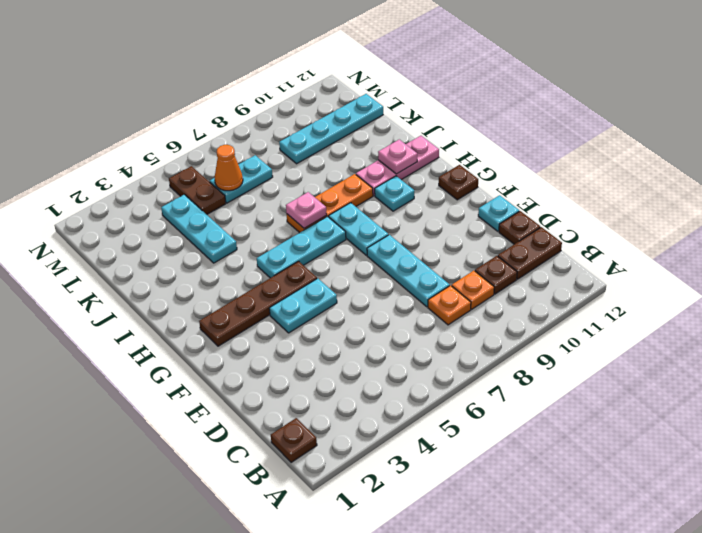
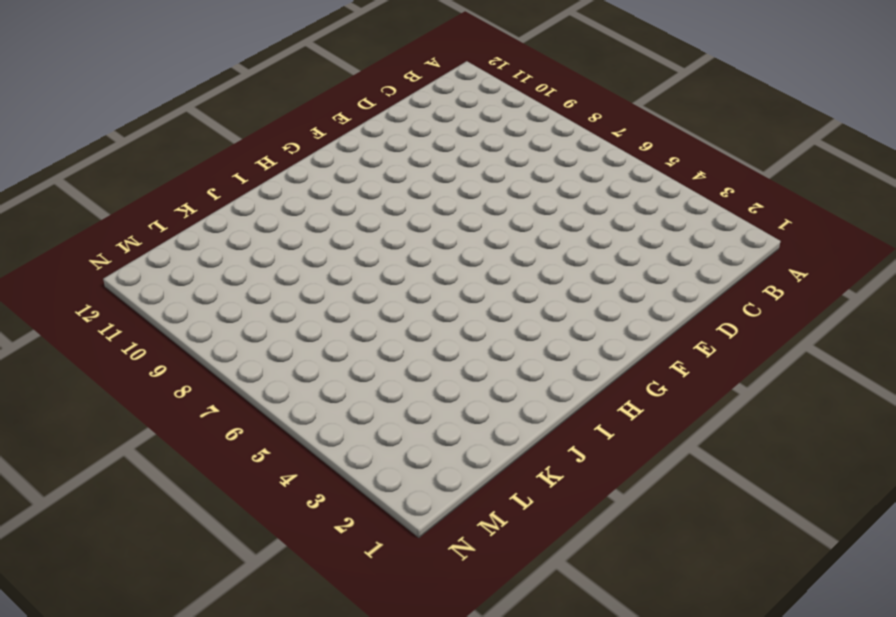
none -> brown 1x1 plate [271,418,317,462]
none -> orange 1x1 plate [428,285,471,325]
none -> orange 1x1 plate [452,271,494,309]

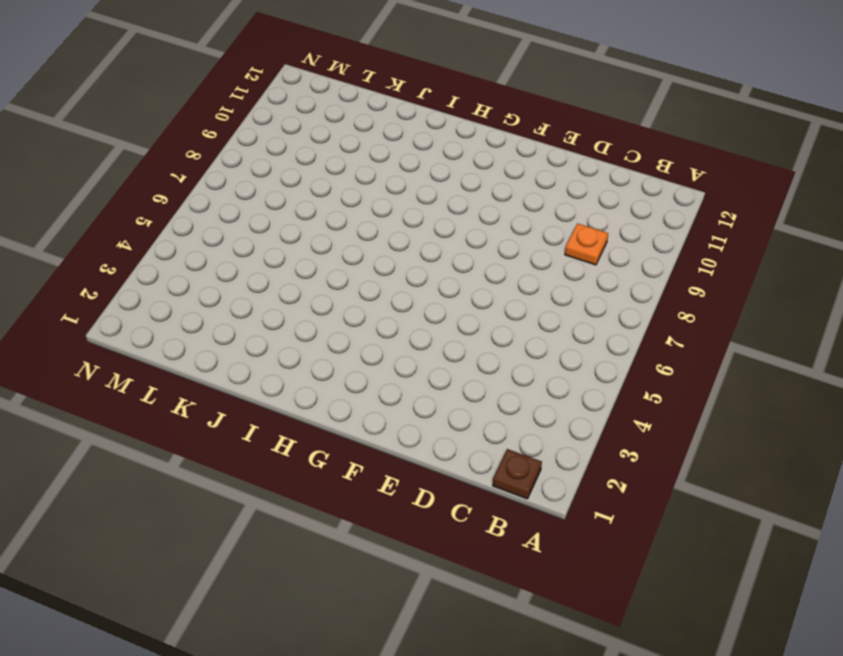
none -> orange 1x1 plate [428,285,471,325]
none -> brown 1x1 plate [475,256,517,294]
none -> brown 1x2 plate [498,227,562,279]

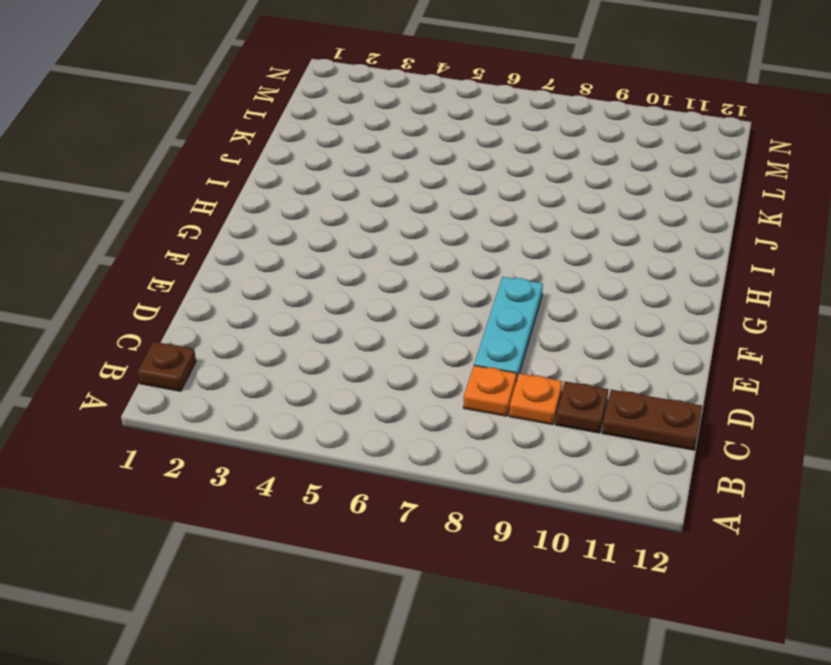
none -> brown 1x1 plate [499,211,540,244]
none -> cyan 1x1 plate [478,195,519,231]
none -> cyan 1x2 plate [269,278,337,333]

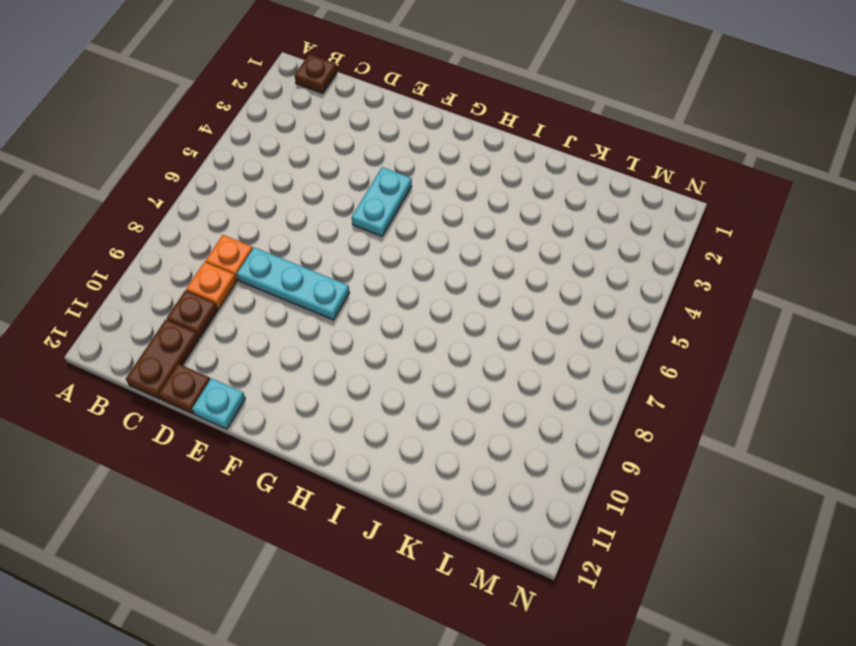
none -> brown 1x4 plate [199,261,317,346]
none -> cyan 1x2 plate [329,203,388,255]
none -> brown 1x1 plate [439,165,478,200]

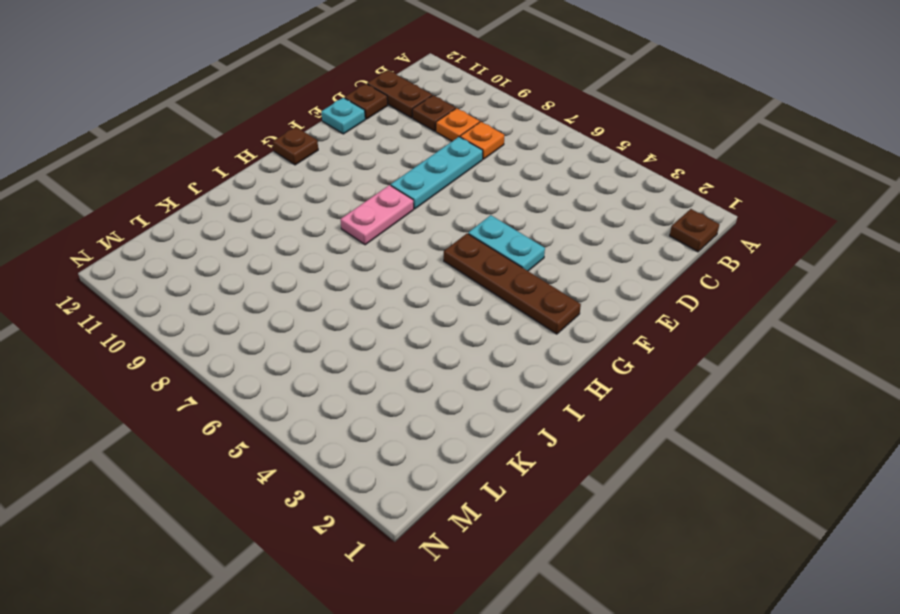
pink 1x2 plate [341,185,414,245] -> cyan 1x2 plate [329,203,388,255]
none -> cyan 1x3 plate [257,216,346,278]
none -> cyan 1x1 plate [375,176,414,211]
none -> orange 1x3 plate [287,174,373,233]

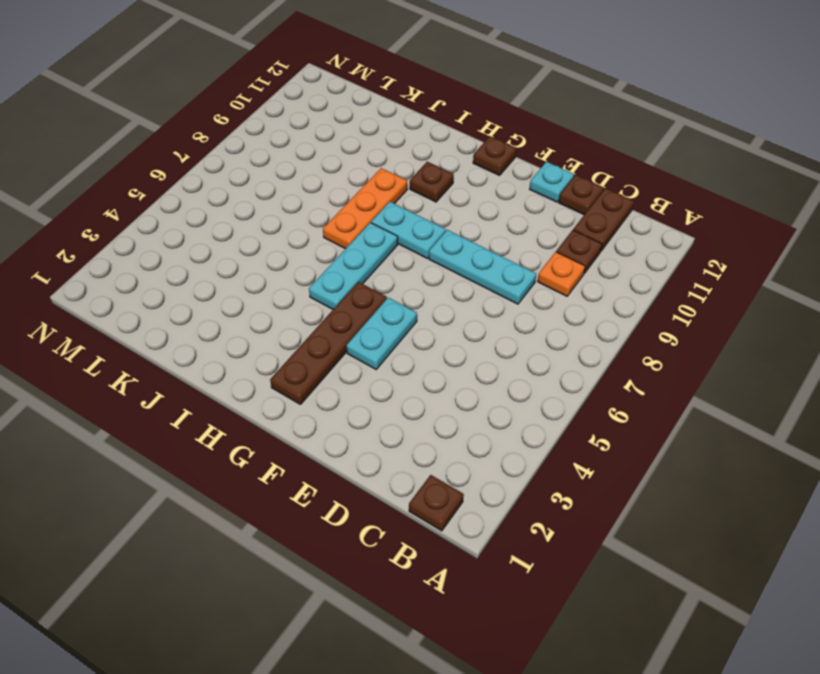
brown 1x1 plate [410,162,454,202] -> cyan 1x1 plate [375,176,414,211]
none -> orange 1x1 plate [428,285,471,325]
none -> pink 1x3 plate [356,136,439,196]
none -> cyan 1x3 plate [161,195,237,263]

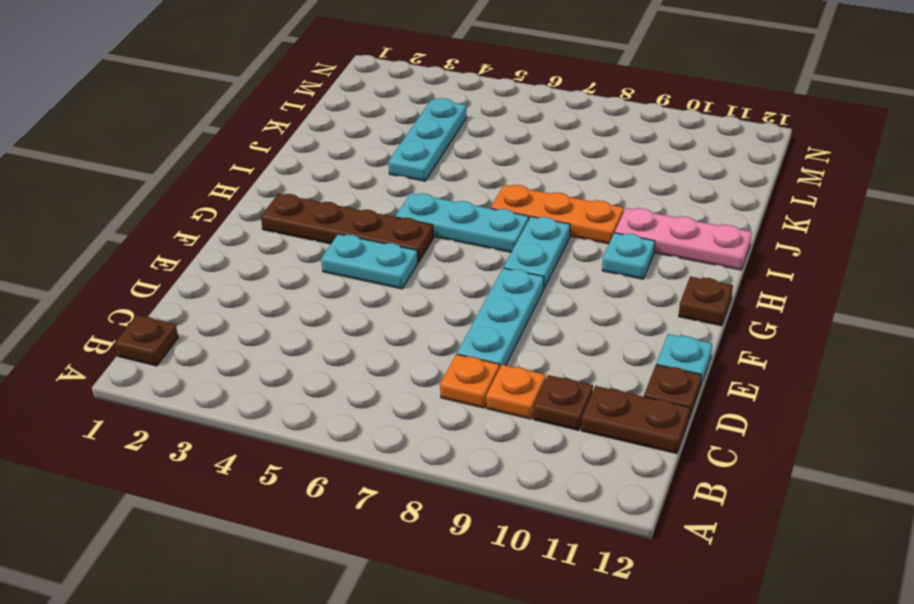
none -> brown 1x2 plate [169,166,226,214]
none -> cyan 1x2 plate [210,155,273,203]
none -> cyan 1x4 plate [279,94,383,164]

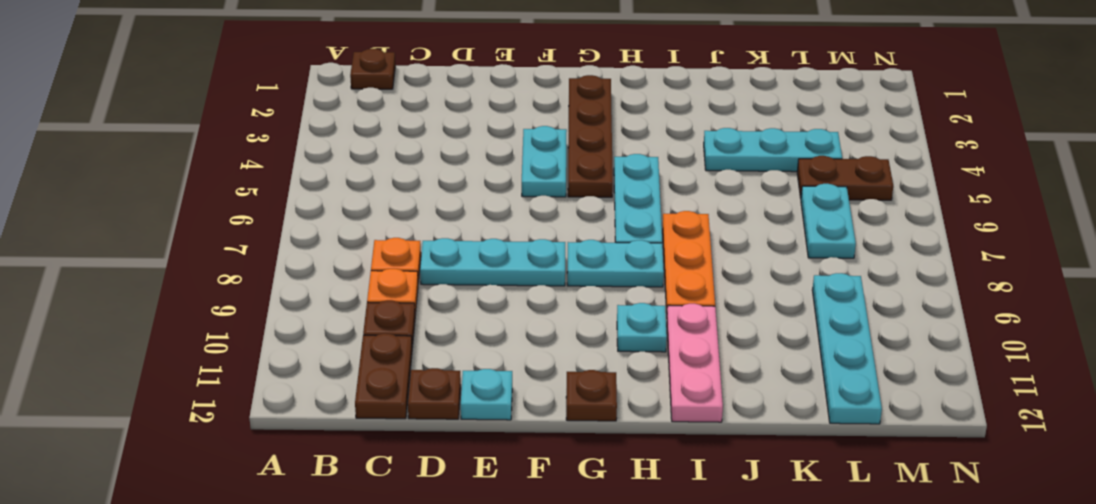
none -> pink 1x1 plate [286,192,327,228]
none -> pink 1x1 plate [378,139,417,174]
none -> orange 1x1 cone [215,145,243,191]

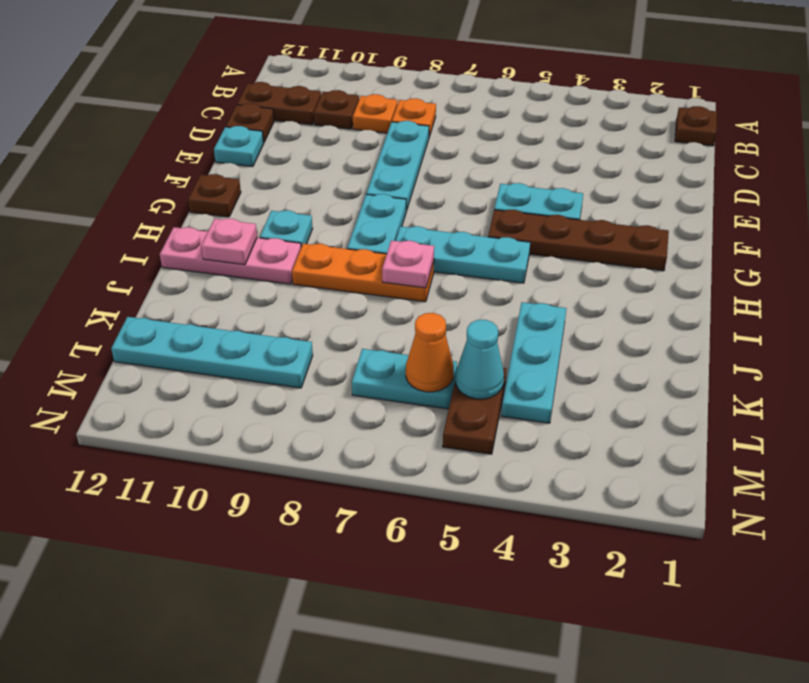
cyan 1x1 cone [456,320,504,399] -> none

